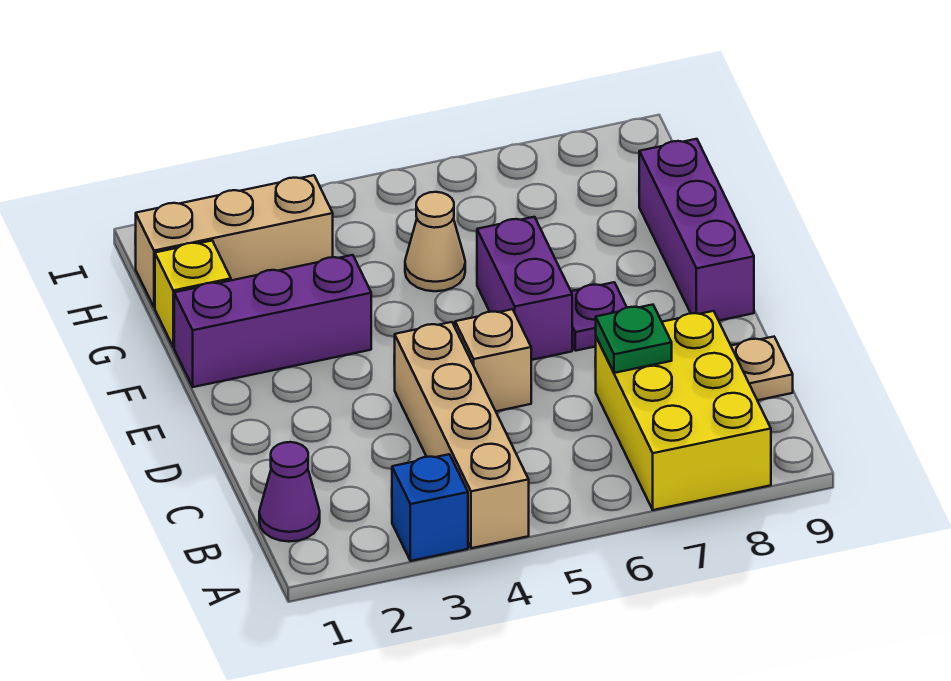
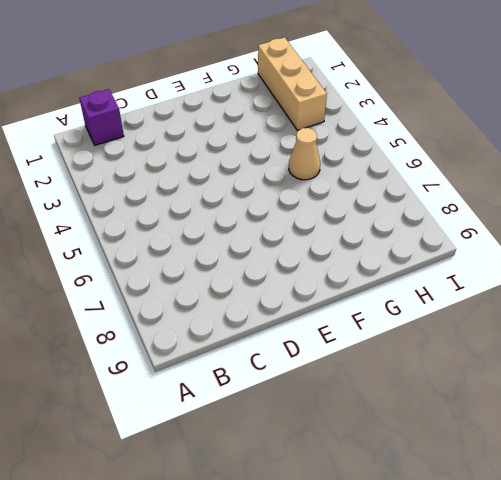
purple 1x1 brick [79,89,124,145] -> purple 1x1 cone [259,442,320,542]
none -> blue 1x1 brick [392,454,468,561]
none -> tan 1x4 brick [394,322,529,548]
none -> yellow 2x3 brick [596,311,771,510]

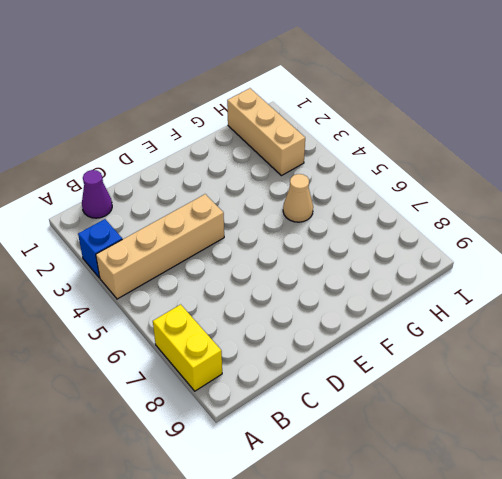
yellow 1x2 brick [153,304,222,391] -> yellow 2x3 brick [596,311,771,510]
none -> tan 1x1 plate [731,337,793,400]
none -> tan 1x1 brick [455,309,531,411]
none -> purple 1x2 brick [477,217,572,360]

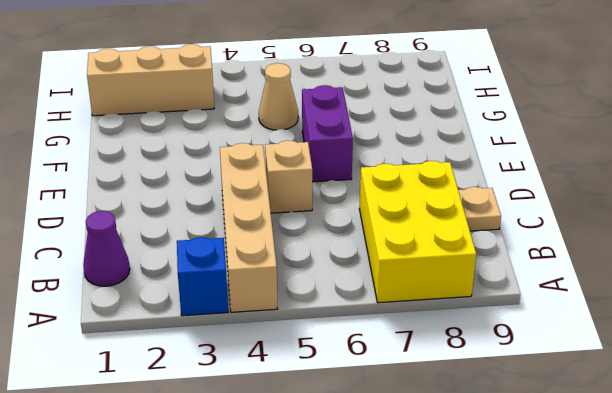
none -> purple 1x1 plate [571,282,627,351]
none -> purple 1x3 brick [639,139,754,321]
none -> purple 1x3 brick [174,255,371,387]

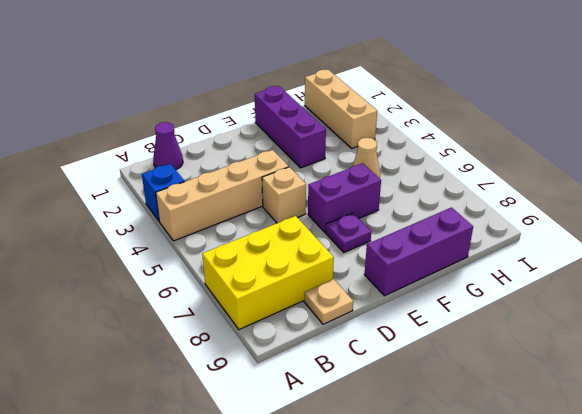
none -> yellow 1x1 brick [155,241,231,347]
none -> green 1x1 plate [596,305,672,373]

